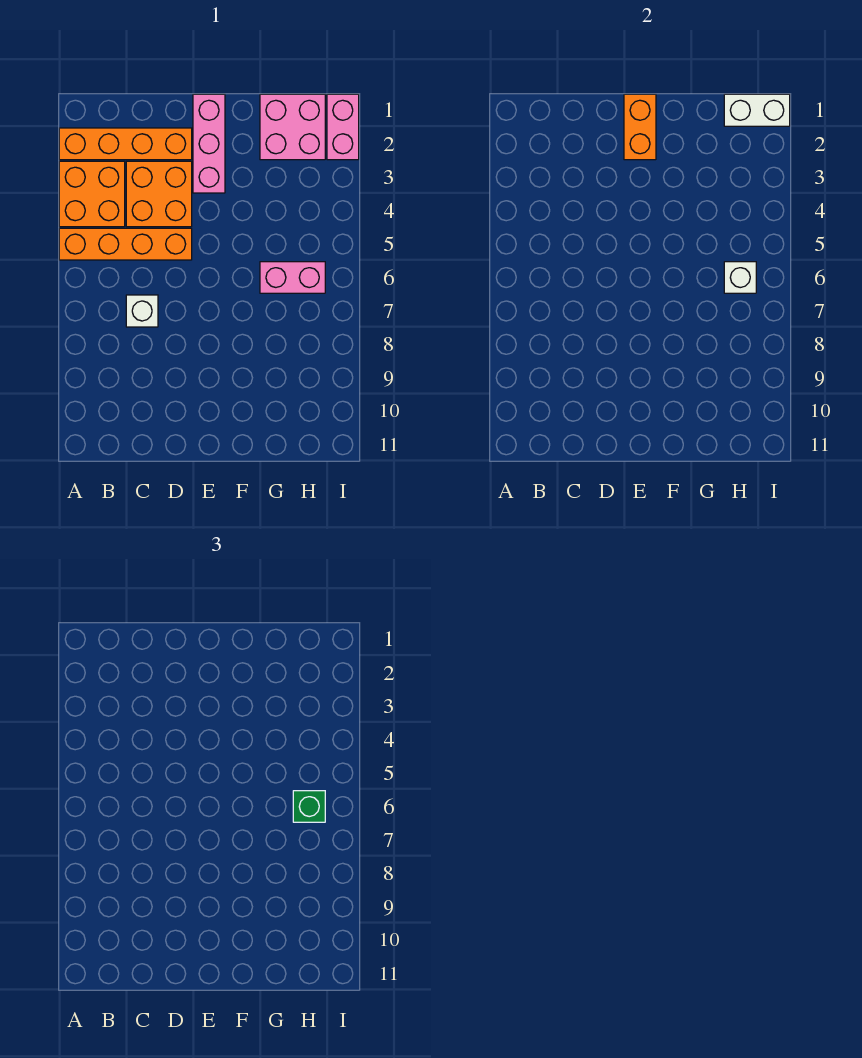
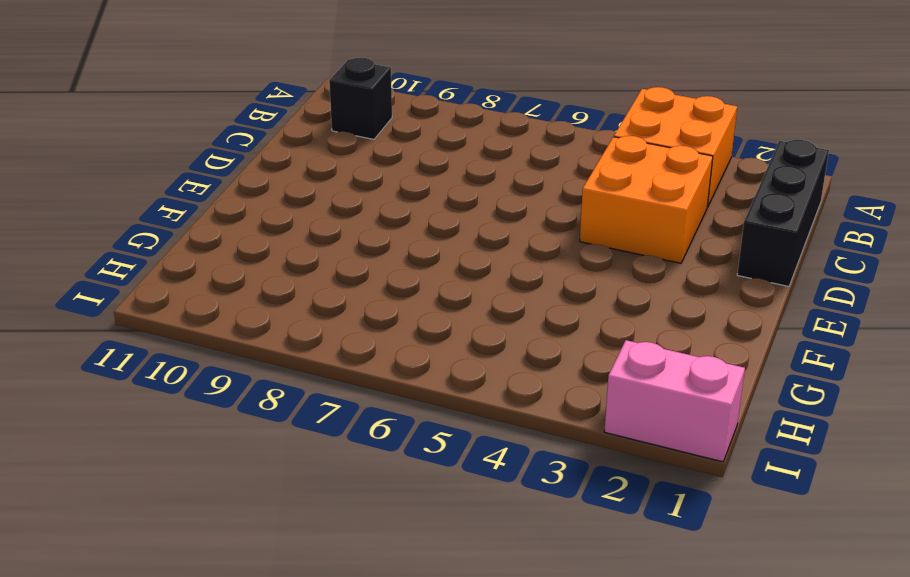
black 1x3 brick [737,140,829,286] -> none
black 1x1 brick [329,58,392,139] -> none
none -> orange 1x4 brick [59,128,192,160]
none -> orange 1x4 brick [59,228,192,260]
none -> white 1x1 brick [126,295,158,327]

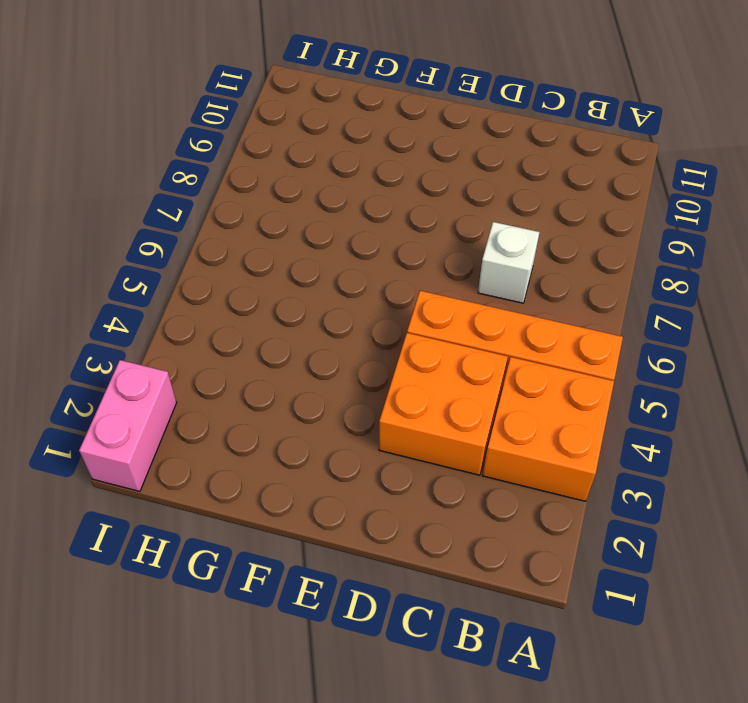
none -> orange 1x4 brick [59,128,192,160]
none -> pink 1x3 brick [193,94,225,193]
none -> pink 2x2 brick [260,94,325,160]

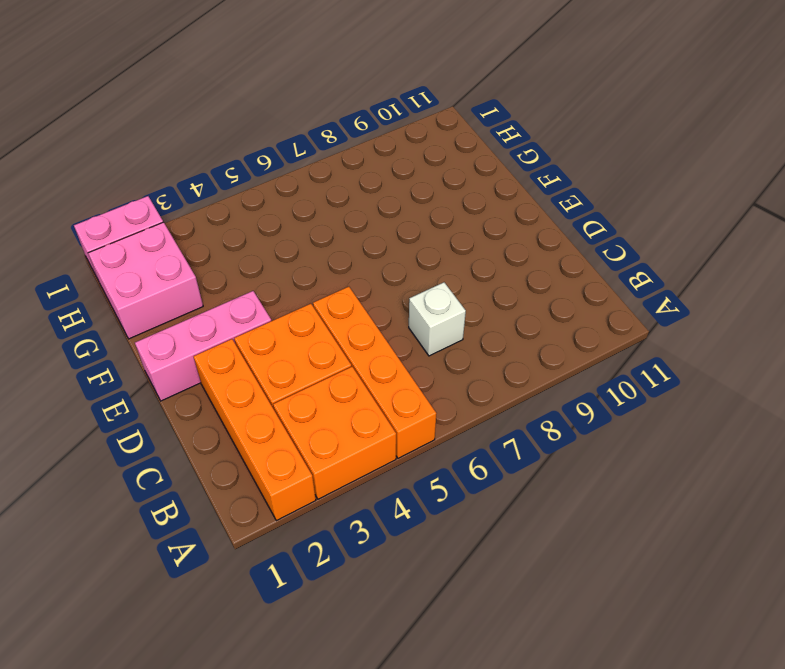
none -> pink 1x2 brick [260,262,325,293]
none -> orange 1x2 brick [624,94,656,160]
none -> white 1x2 brick [724,94,790,126]

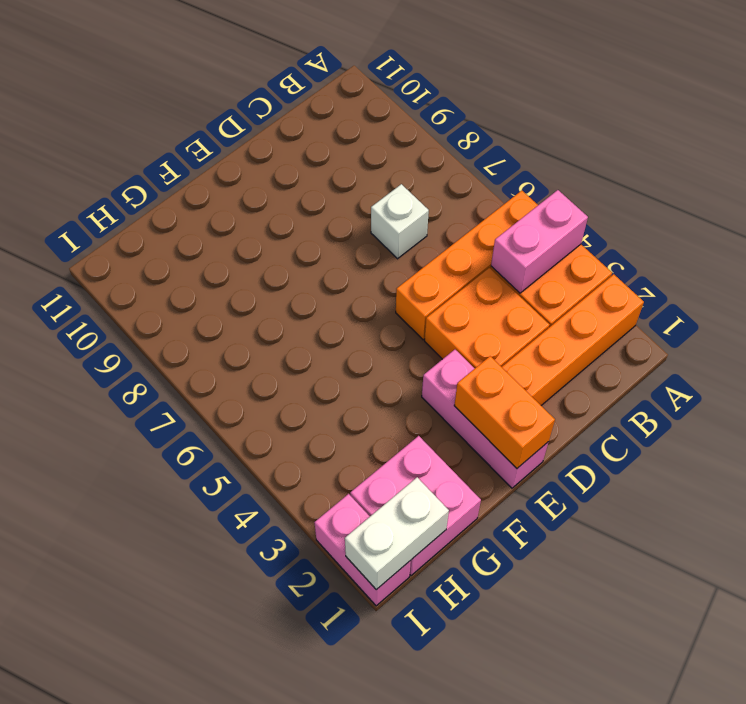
pink 1x2 brick [491,190,588,293] -> pink 1x2 brick moved to [260,262,325,293]
none -> white 1x1 brick [724,262,756,293]
none -> green 1x1 brick [293,791,325,822]

